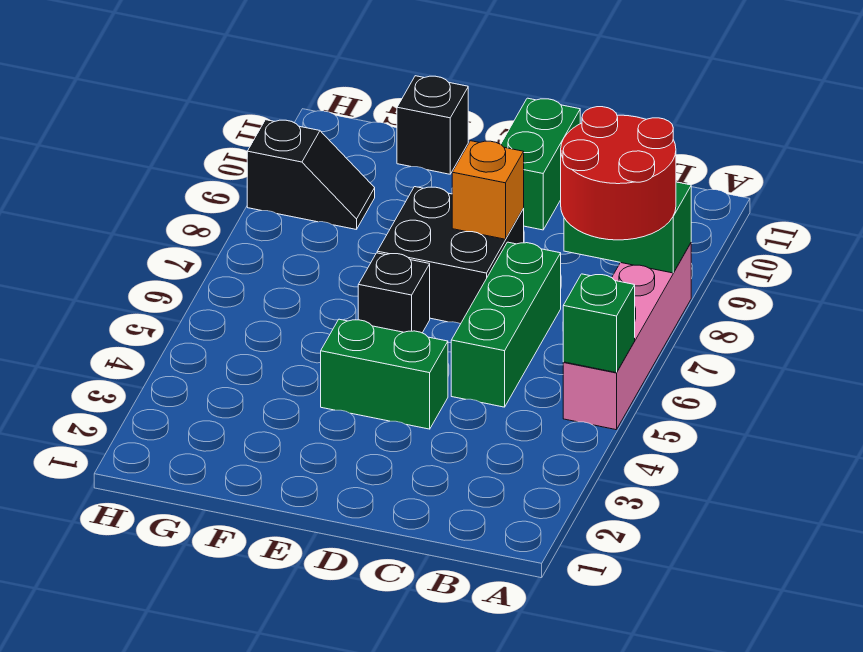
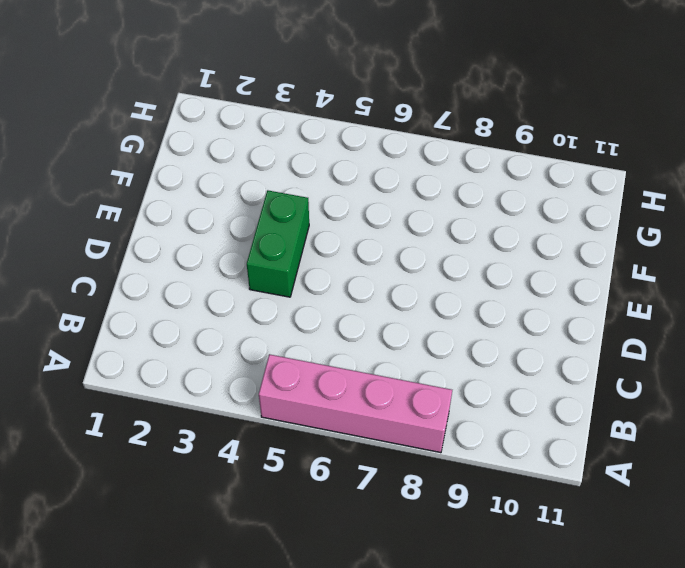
none -> green 1x3 brick [451,242,561,407]
none -> black 2x2 brick [377,187,524,324]
none -> green 1x2 brick [501,98,580,230]

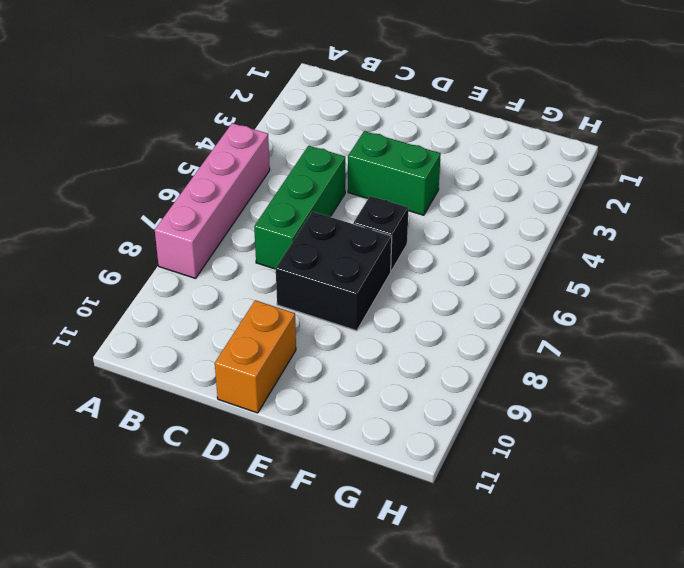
orange 1x2 brick [215,300,296,413] -> green 1x2 brick [501,98,580,230]
none -> black 1x1 brick [397,76,468,174]
none -> black 1x2 slope [247,120,375,230]
none -> green 1x1 brick [563,274,635,373]

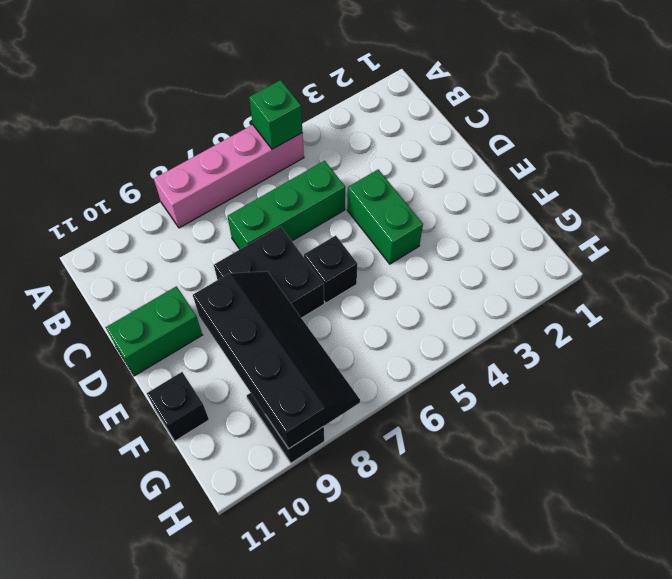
black 2x4 slope [193,271,360,449] -> none
none -> green 1x2 brick [564,182,691,273]
none -> orange 1x1 brick [452,141,524,239]
none -> red 2x2 round brick [561,107,676,240]

